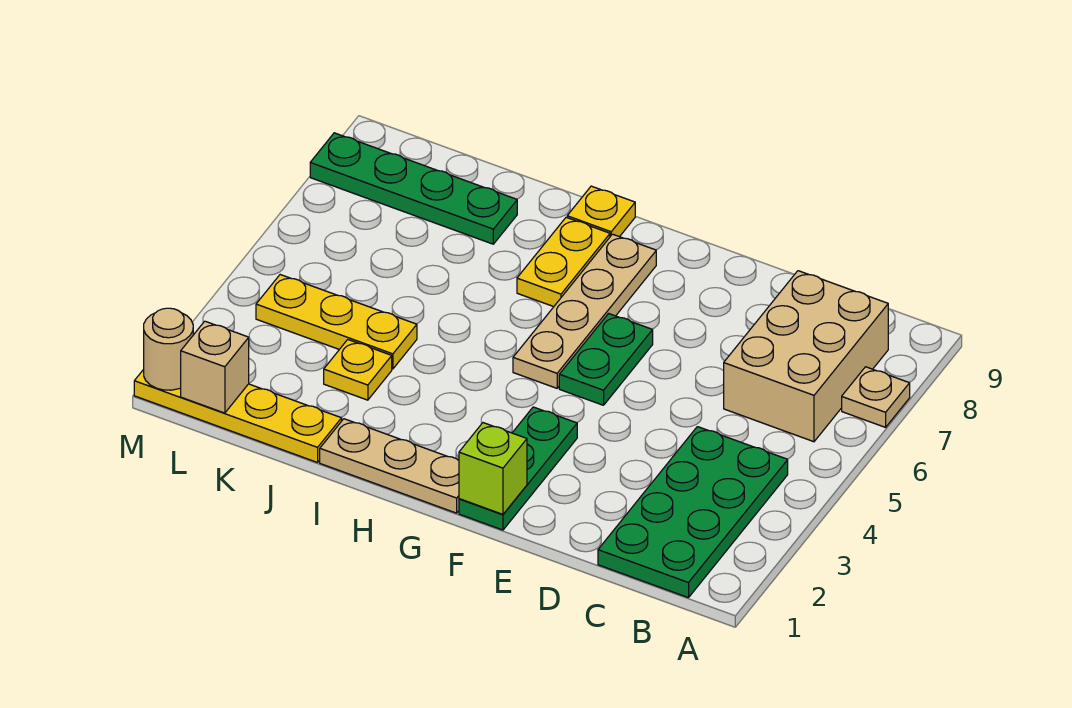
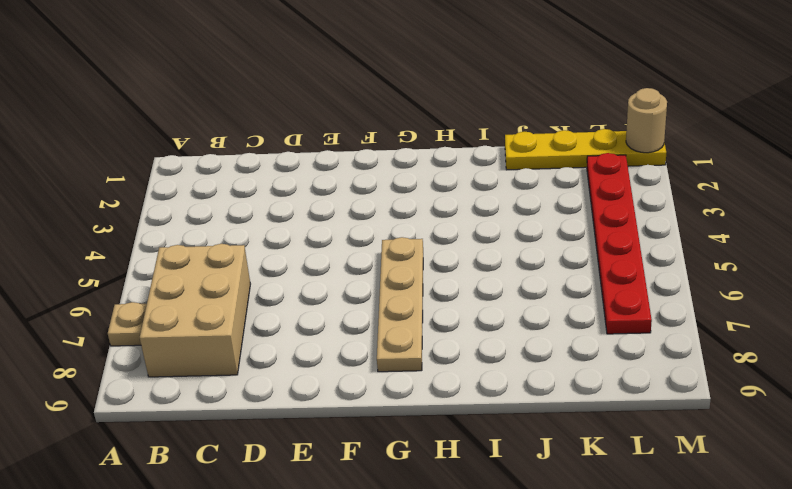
red 1x6 plate [587,153,652,334] -> yellow 1x3 plate [256,275,417,369]
none -> green 2x4 plate [598,427,788,598]
none -> green 1x3 plate [459,407,577,530]
none -> green 1x2 plate [559,314,653,405]

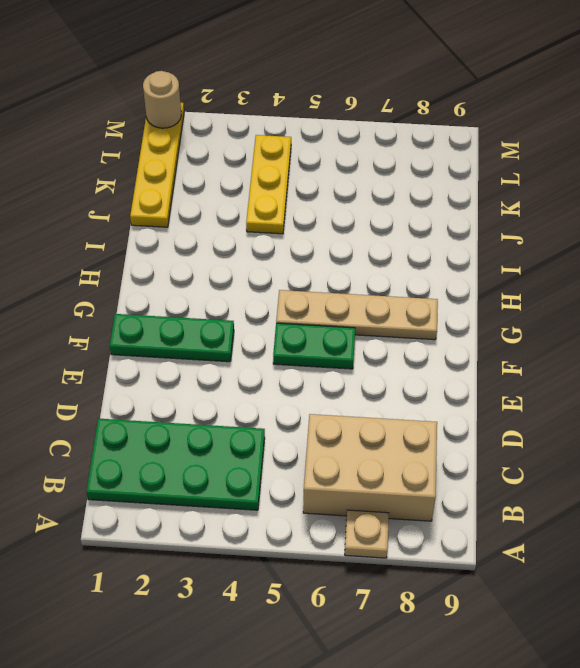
none -> tan 1x3 plate [320,419,459,513]
none -> yellow 1x2 plate [517,217,610,307]
none -> yellow 1x1 plate [567,186,635,237]

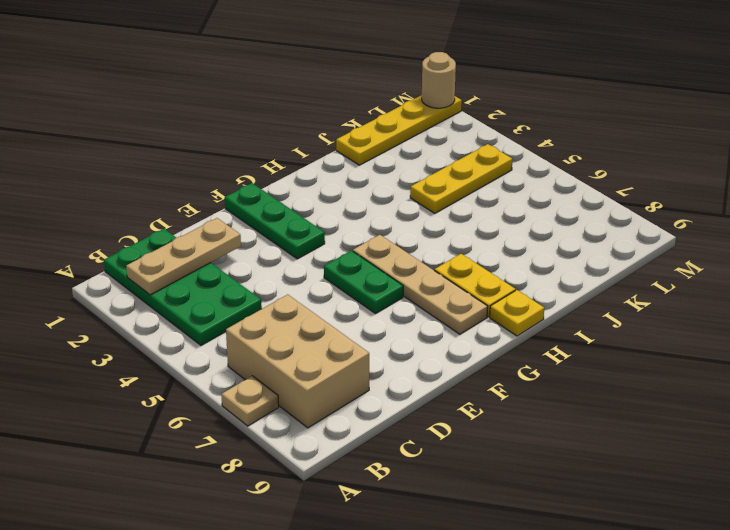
tan 1x3 plate [126,218,241,295] -> tan 1x3 plate moved to [320,419,459,513]
none -> yellow 1x1 plate [324,340,392,400]
none -> green 1x4 plate [310,133,517,244]
none -> lime 1x1 brick [459,423,527,514]

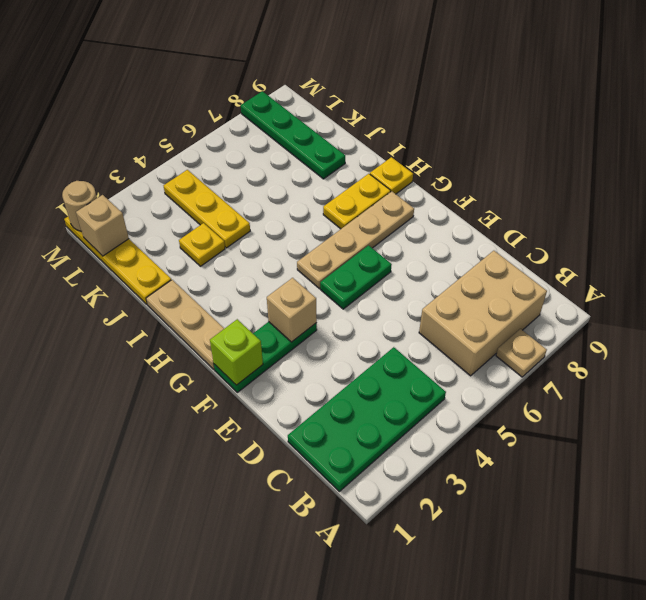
tan 1x1 brick [267,278,317,342] -> none

